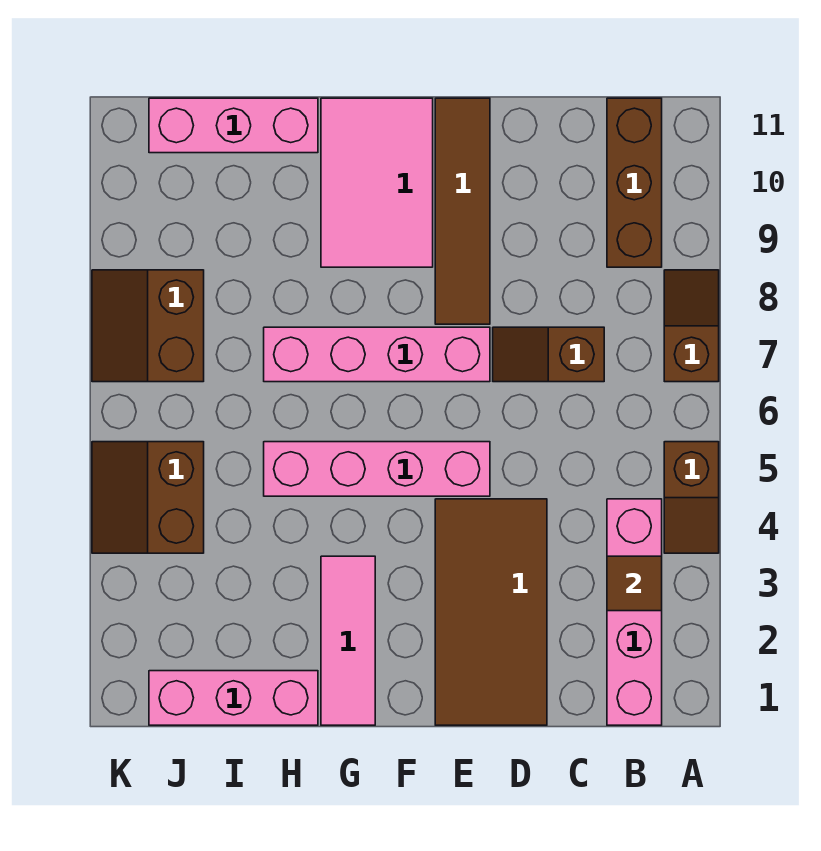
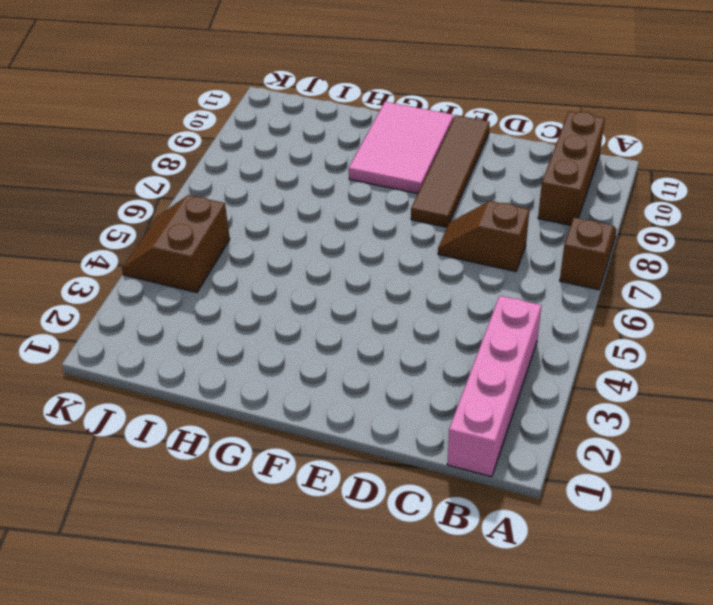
none -> brown 1x2 slope [664,442,719,553]
none -> brown 2x4 tile [435,499,547,725]
none -> pink 1x4 brick [264,442,490,496]

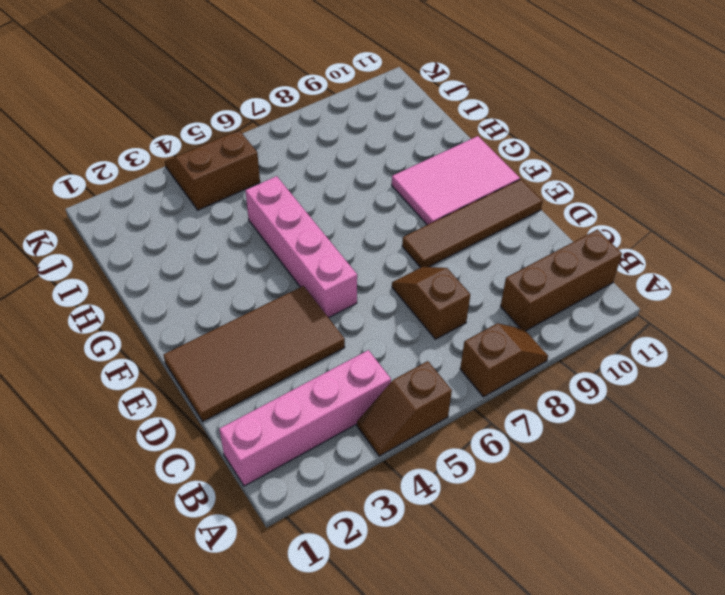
none -> pink 1x4 brick [264,327,490,382]
none -> pink 1x3 tile [321,556,375,725]
none -> pink 1x3 brick [149,671,318,725]

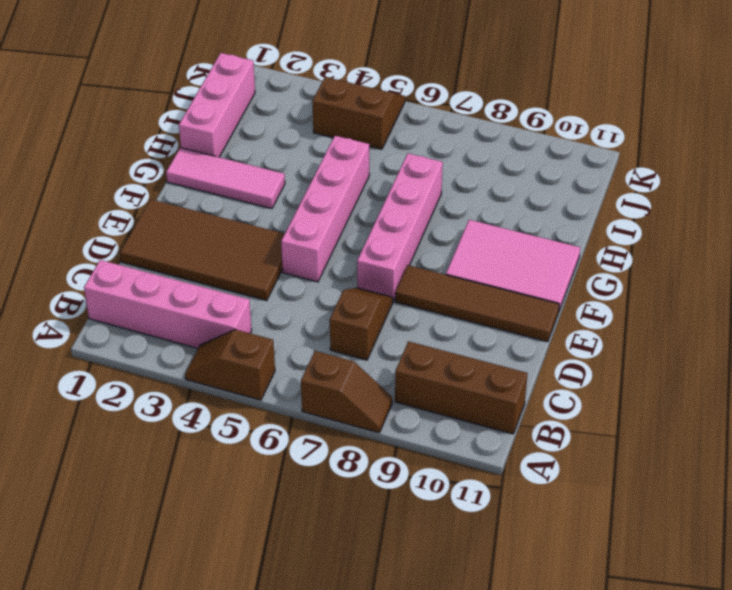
none -> pink 1x3 brick [149,98,318,153]
none -> brown 2x2 slope [92,270,204,382]
none -> brown 1x1 tile [607,556,662,611]

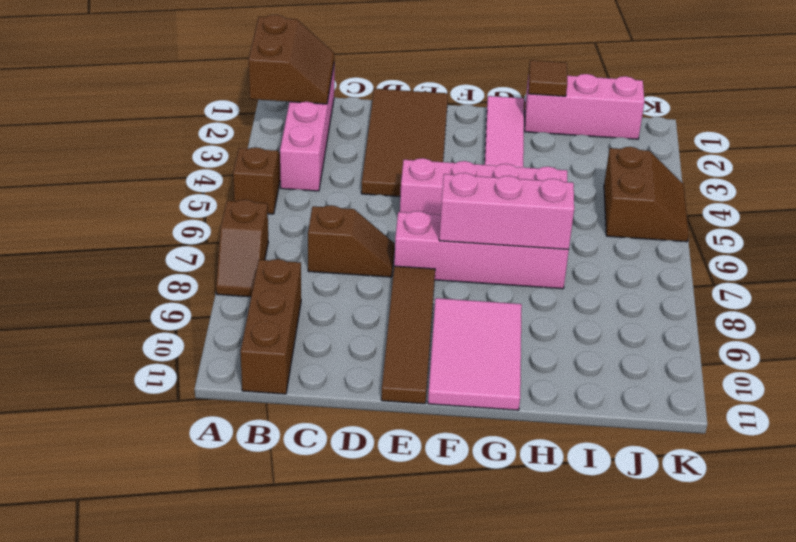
brown 2x2 slope [248,15,334,104] -> brown 2x2 slope moved to [92,270,204,382]
pink 1x3 brick [439,173,574,250] -> pink 1x3 brick moved to [149,98,318,153]
brown 1x1 tile [528,60,567,96] -> brown 1x1 tile moved to [607,556,662,611]

